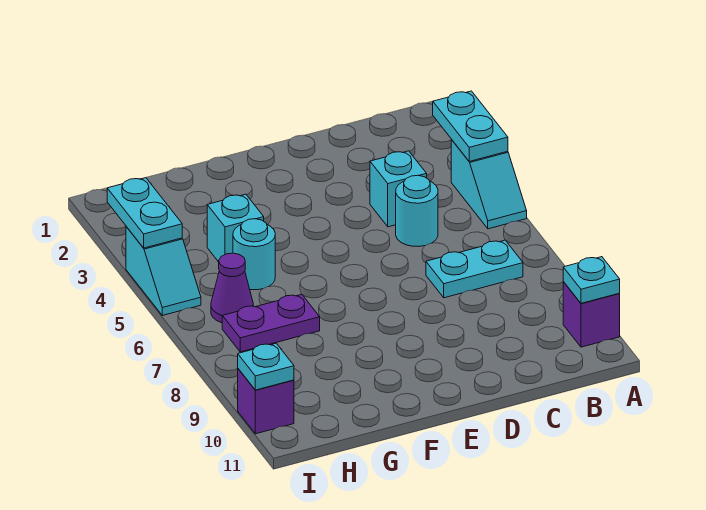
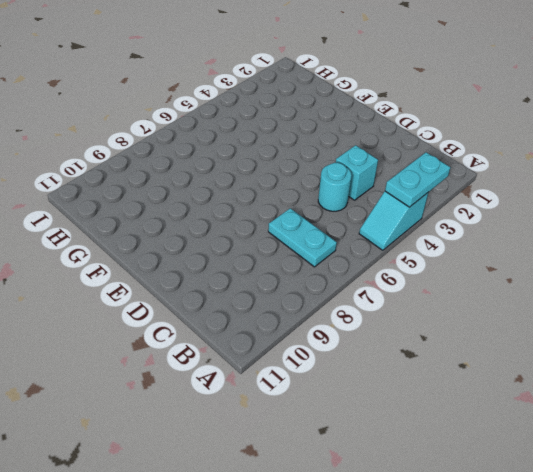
none -> purple 1x1 brick [563,282,620,347]
none -> cyan 1x1 brick [207,194,264,262]
none -> cyan 1x1 round brick [233,219,275,290]

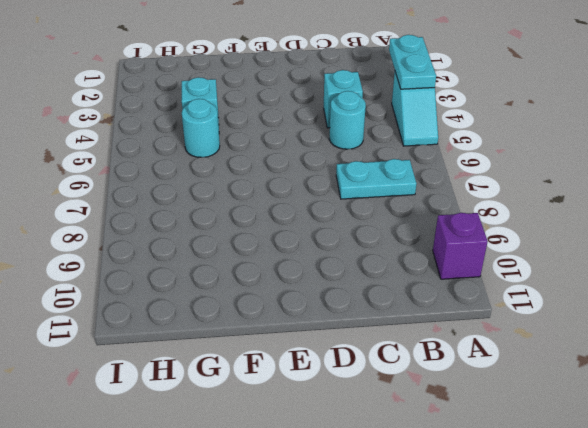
none -> purple 1x2 plate [222,294,320,352]
none -> purple 1x1 cone [211,253,253,323]
none -> cyan 1x2 slope [126,227,201,315]

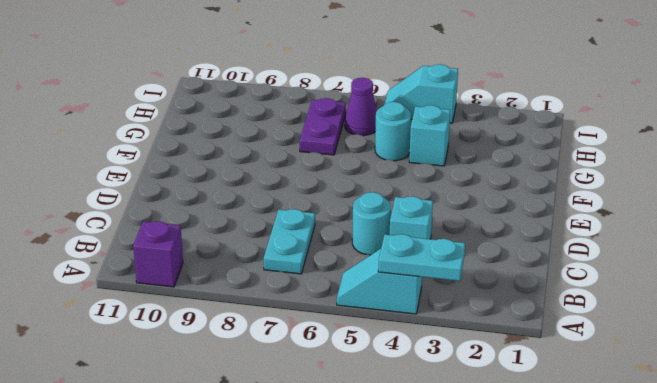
none -> purple 1x1 brick [238,369,294,434]
none -> cyan 1x1 plate [563,257,620,303]
none -> cyan 1x2 plate [107,178,182,248]

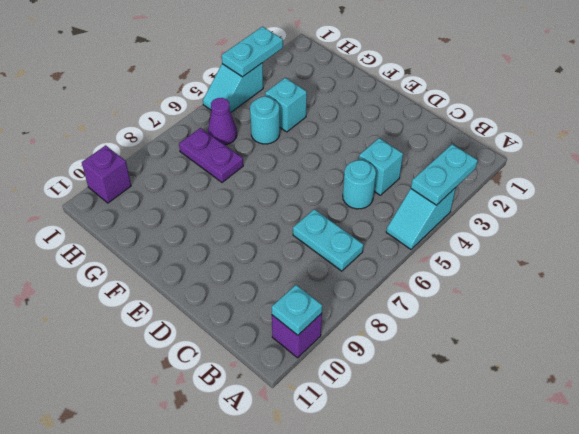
none -> cyan 1x1 plate [238,343,294,390]

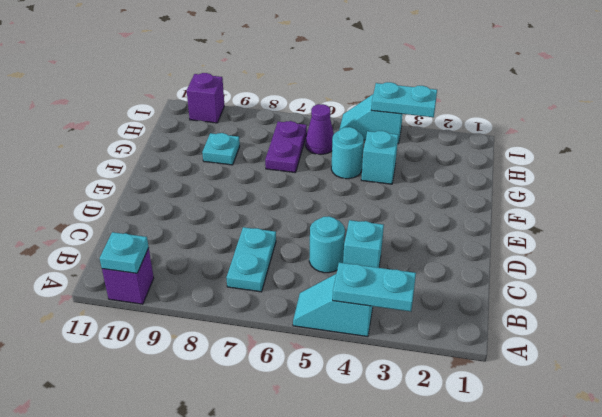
cyan 1x1 plate [202,133,240,165] -> cyan 1x1 plate moved to [238,343,294,390]

